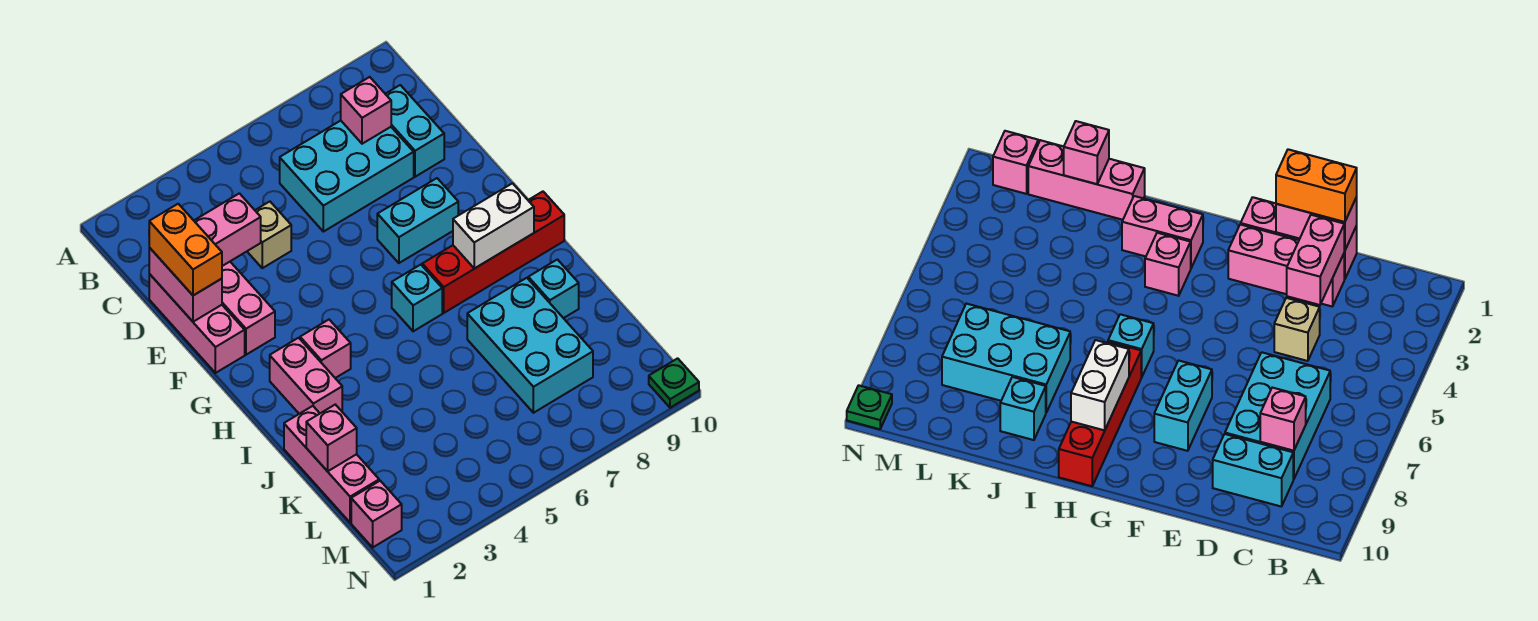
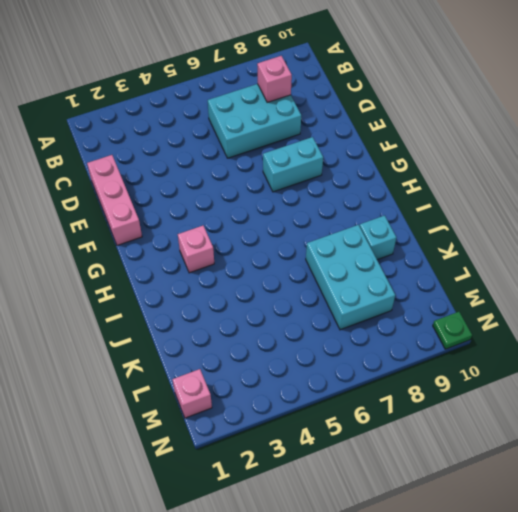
none -> cyan 1x2 brick [386,85,444,177]
none -> pink 1x3 brick [222,262,275,355]
none -> tan 1x1 brick [247,202,291,268]

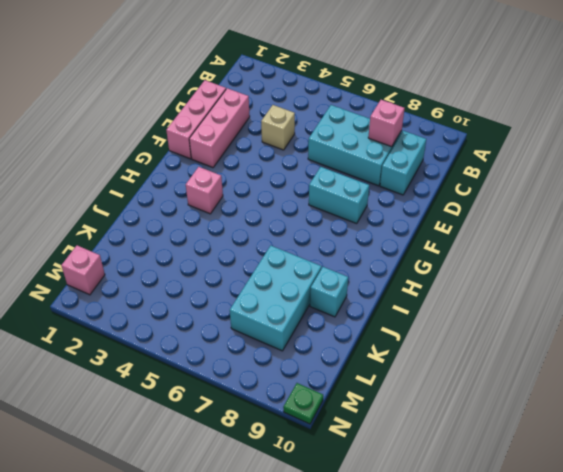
none -> pink 1x2 brick [270,338,342,414]
none -> cyan 1x1 brick [392,265,442,331]
none -> red 1x4 brick [422,192,564,313]

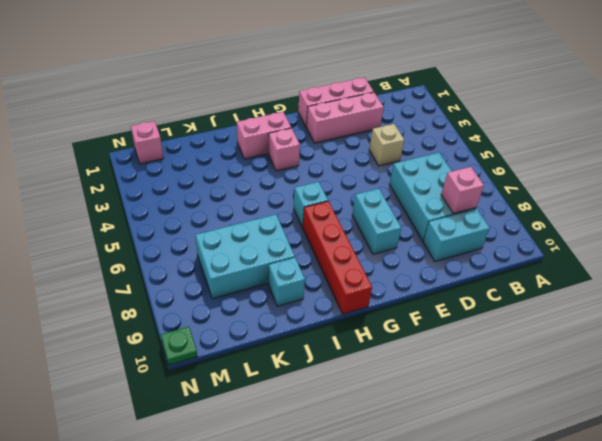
none -> pink 1x3 brick [284,406,379,523]
none -> pink 1x2 brick [149,248,222,322]
none -> pink 1x2 brick [194,193,261,266]

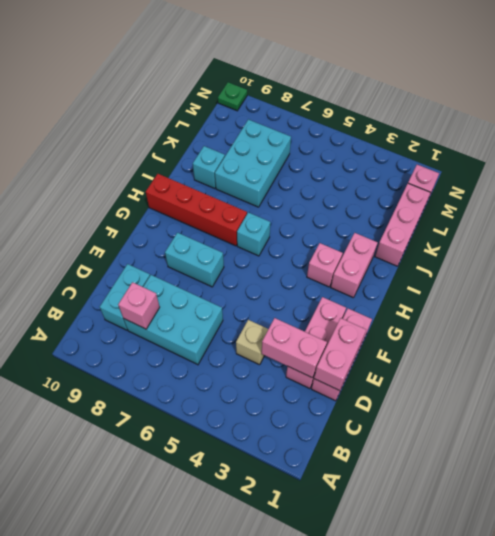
none -> white 1x2 brick [453,183,534,269]
none -> pink 1x1 brick [306,405,357,471]
none -> orange 1x2 brick [149,204,222,296]

